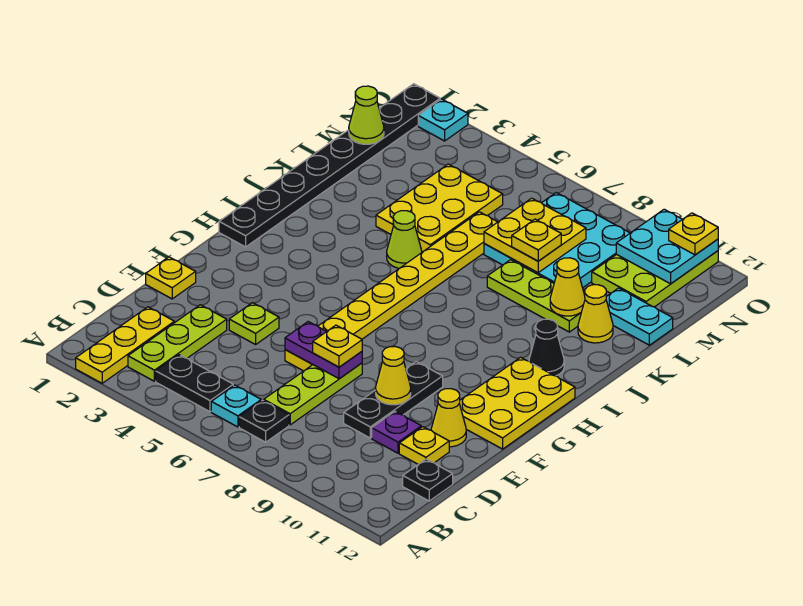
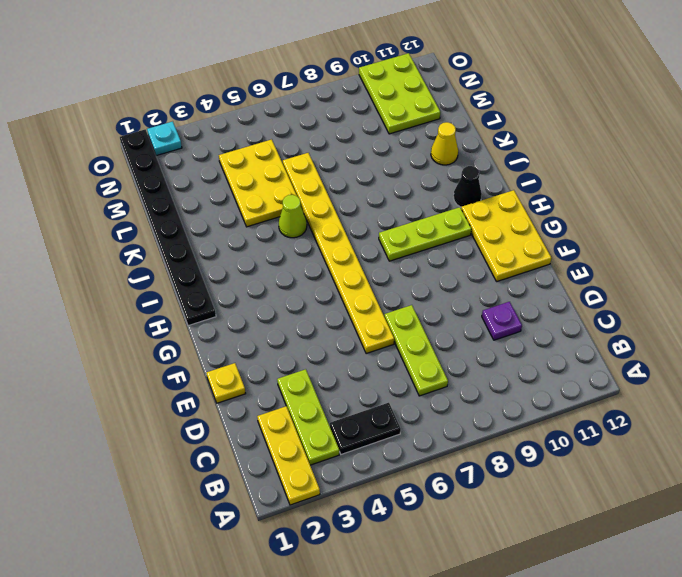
lime 1x3 plate [379,207,471,261] -> lime 1x3 plate moved to [487,260,581,332]
none -> cyan 1x1 plate [211,385,261,427]
none -> black 1x1 plate [239,400,289,442]
none -> black 1x1 plate [403,459,453,501]
none -> black 1x3 plate [344,362,443,438]

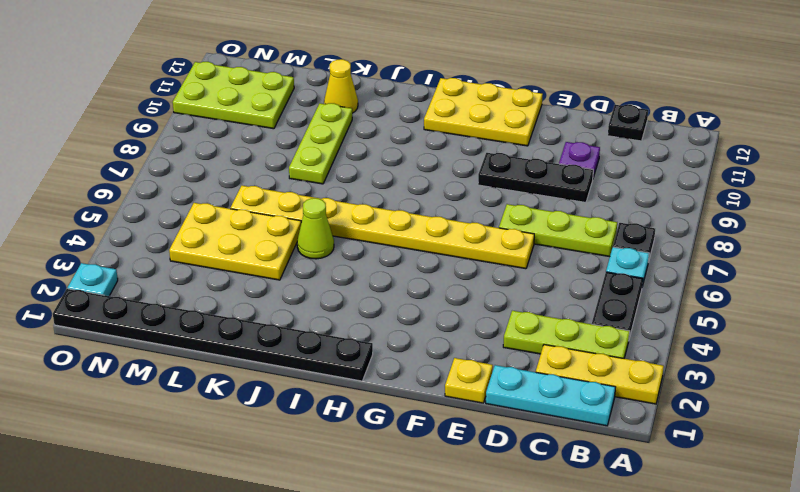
cyan 1x3 plate [486,365,616,426] -> none
none -> yellow 1x1 plate [399,427,449,464]
none -> lime 1x1 plate [229,303,279,345]
none -> yellow 1x1 cone [431,389,466,447]
none -> black 1x1 cone [529,319,564,376]

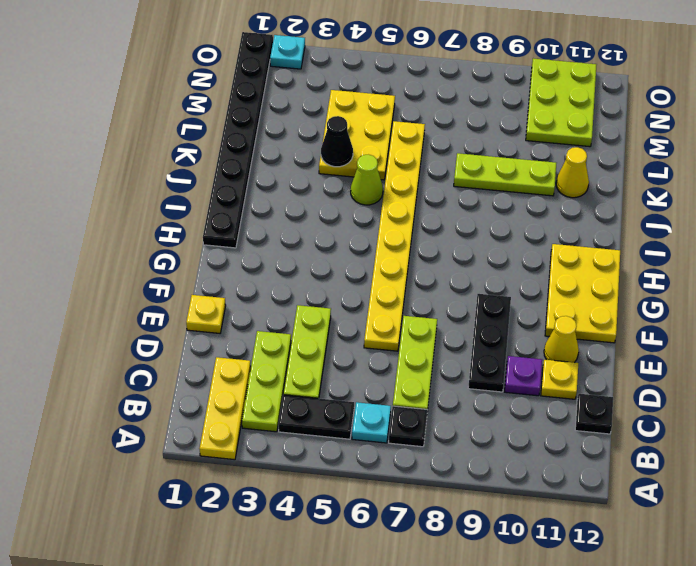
lime 1x3 plate [283,305,331,398] -> lime 1x1 plate [229,303,279,345]
black 1x1 cone [321,116,353,167] -> black 1x1 cone moved to [529,319,564,376]
none -> cyan 3x3 plate [484,193,630,288]
none -> cyan 1x2 plate [606,288,673,345]
none -> purple 1x2 plate [285,322,362,379]
none -> yellow 1x1 cone [376,347,411,405]

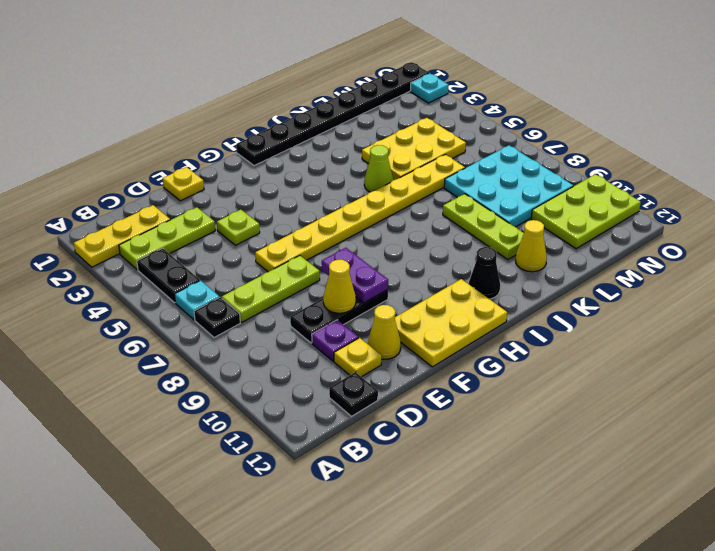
purple 1x2 plate [322,248,388,303] -> purple 1x2 plate moved to [285,322,362,379]
none -> cyan 1x2 plate [606,288,673,345]
none -> yellow 1x1 cone [550,258,585,316]
none -> yellow 2x2 plate [484,198,586,273]
none -> lime 1x1 cone [349,86,384,144]

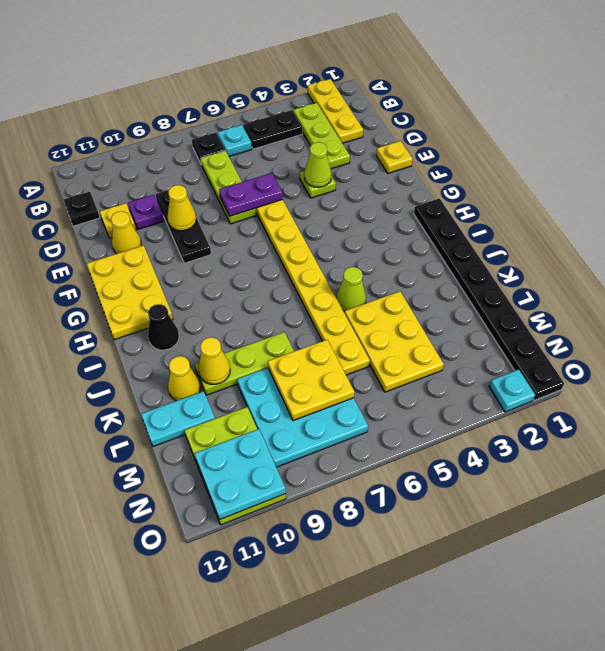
lime 1x1 cone [304,142,332,187] -> lime 1x1 cone moved to [349,86,384,144]
none -> yellow 1x1 plate [313,325,362,367]
none -> yellow 1x1 plate [512,219,561,261]
none -> yellow 1x1 plate [669,213,718,255]

